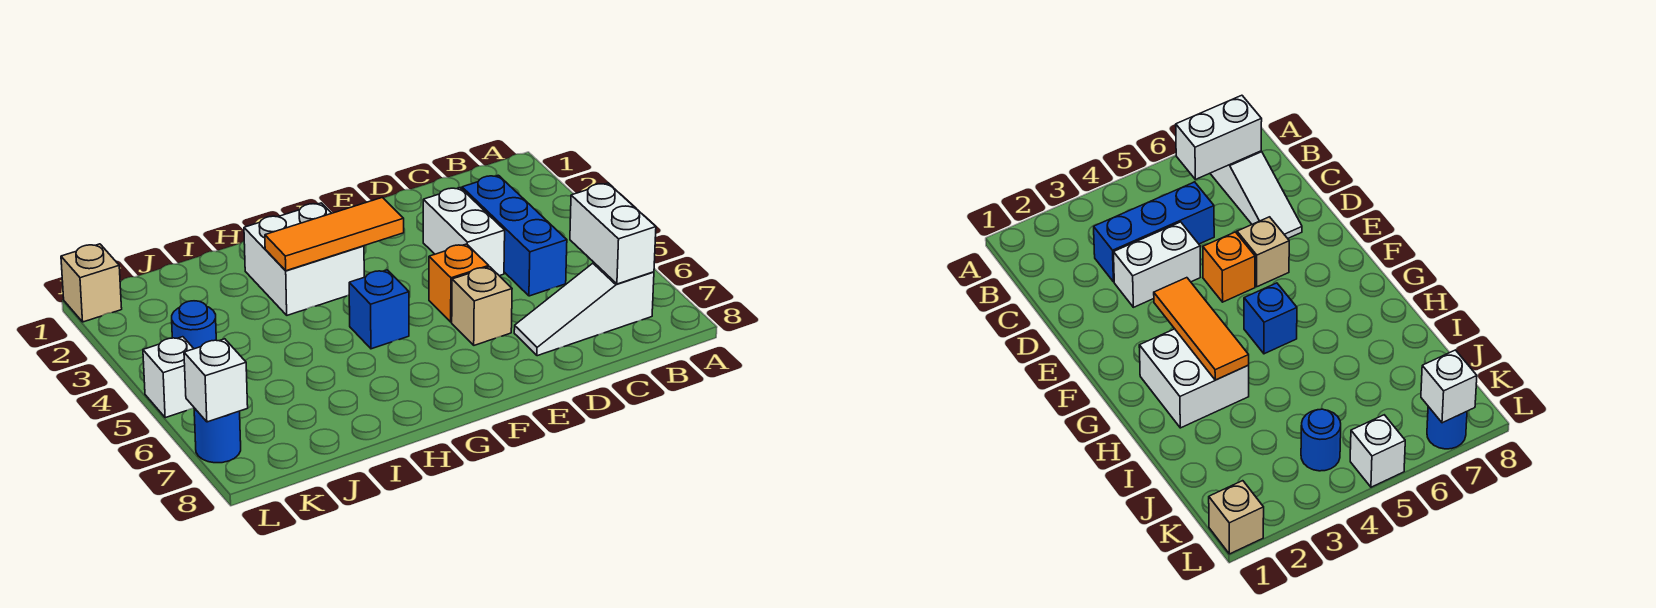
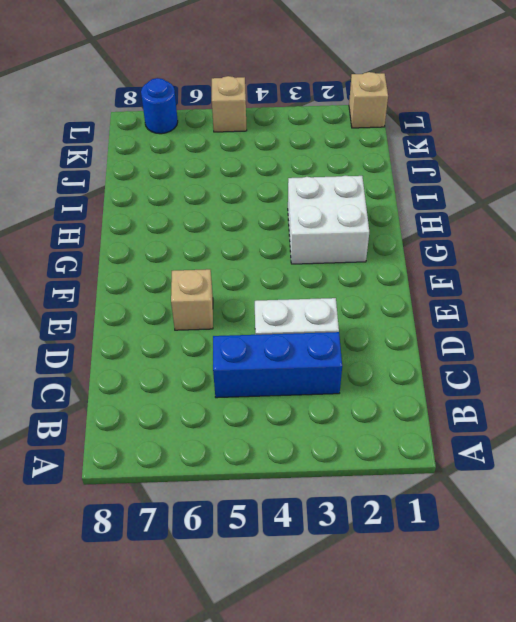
tan 1x1 brick [212,76,247,132] -> white 1x1 brick [143,337,194,418]
none -> white 1x3 slope [514,263,654,356]
none -> orange 1x1 brick [429,244,489,322]
none -> blue 1x1 brick [349,270,409,349]

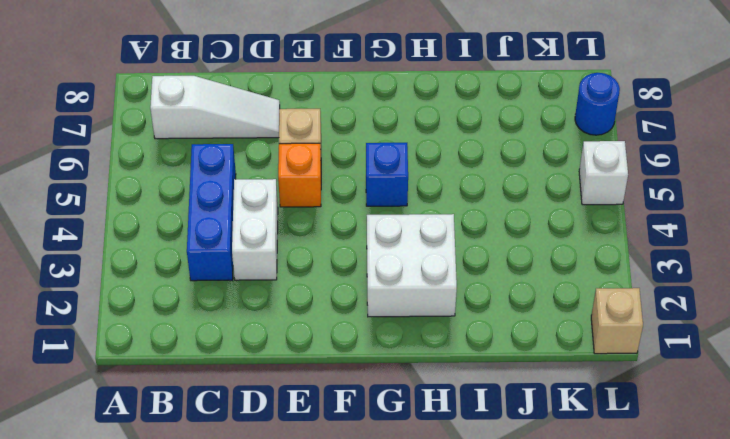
none -> blue 1x1 round brick [172,301,216,349]
none -> white 1x2 brick [570,183,656,284]
none -> orange 1x3 tile [265,197,404,271]

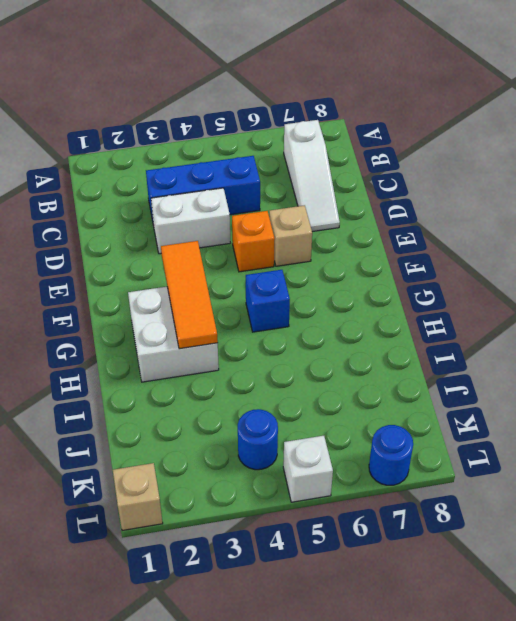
none -> white 1x2 brick [570,183,656,284]
none -> white 1x1 brick [184,339,248,422]

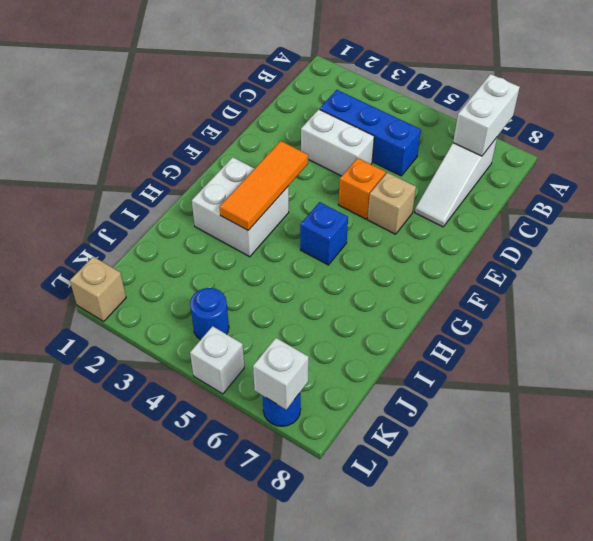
white 1x2 brick [453,74,520,156] -> white 1x2 brick turned to [570,183,656,284]

